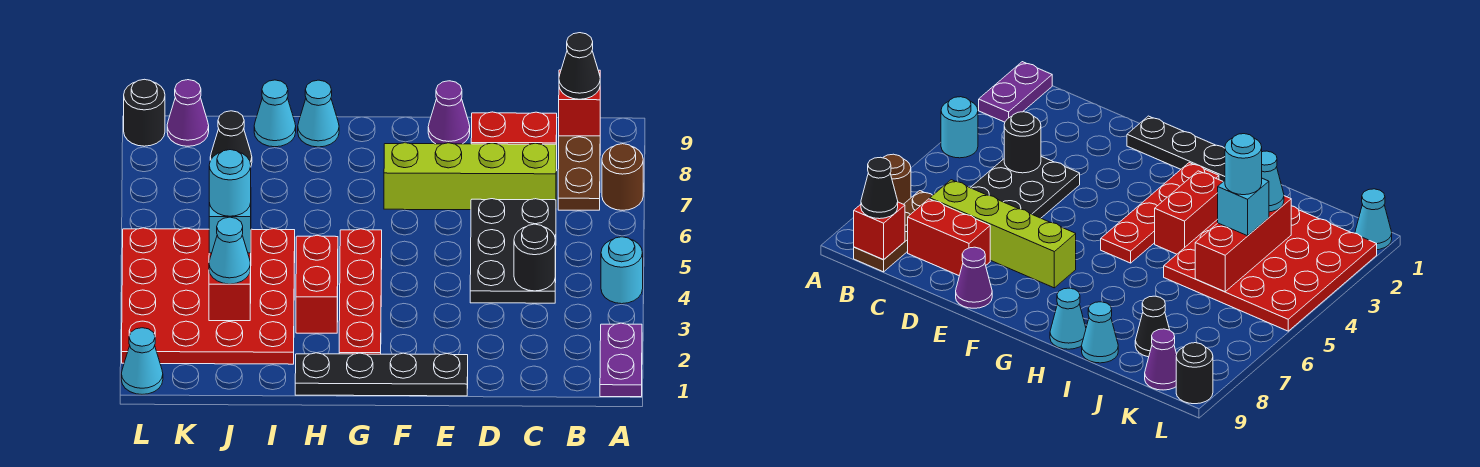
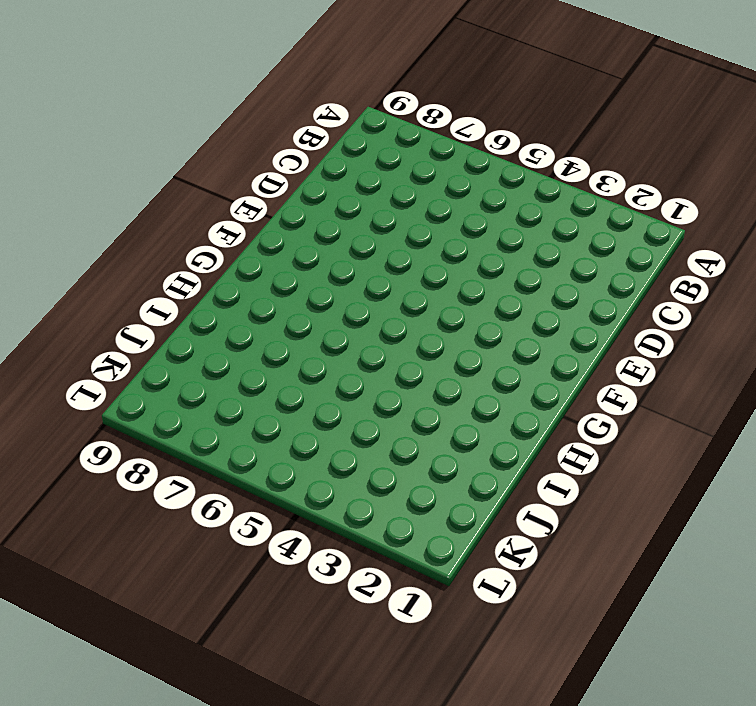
none -> purple 1x2 plate [600,323,642,397]
none -> cyan 1x1 round brick [601,237,643,304]
none -> brown 1x1 round brick [602,144,643,210]

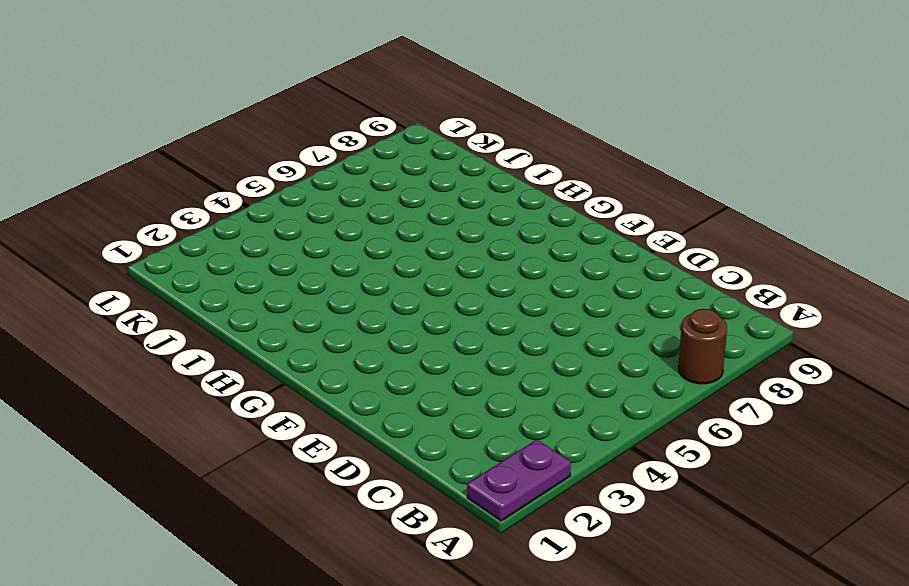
none -> cyan 1x1 round brick [601,237,643,304]
none -> brown 1x3 plate [558,136,600,210]
none -> black 2x3 plate [470,199,556,303]

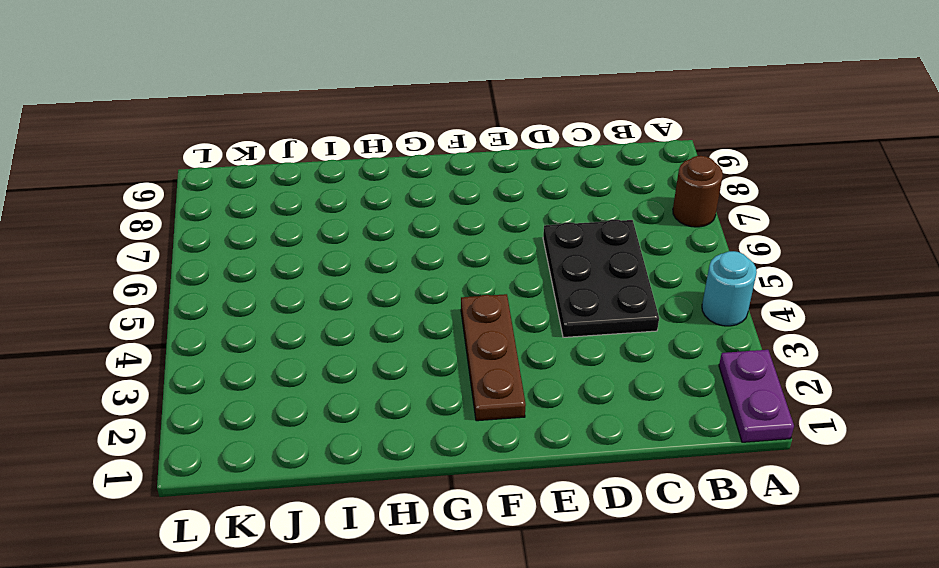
brown 1x3 plate [461,294,526,421] -> brown 1x3 plate moved to [558,136,600,210]
none -> lime 1x4 brick [384,143,556,210]
none -> red 1x2 brick [471,112,557,171]
none -> black 1x4 plate [295,353,468,396]

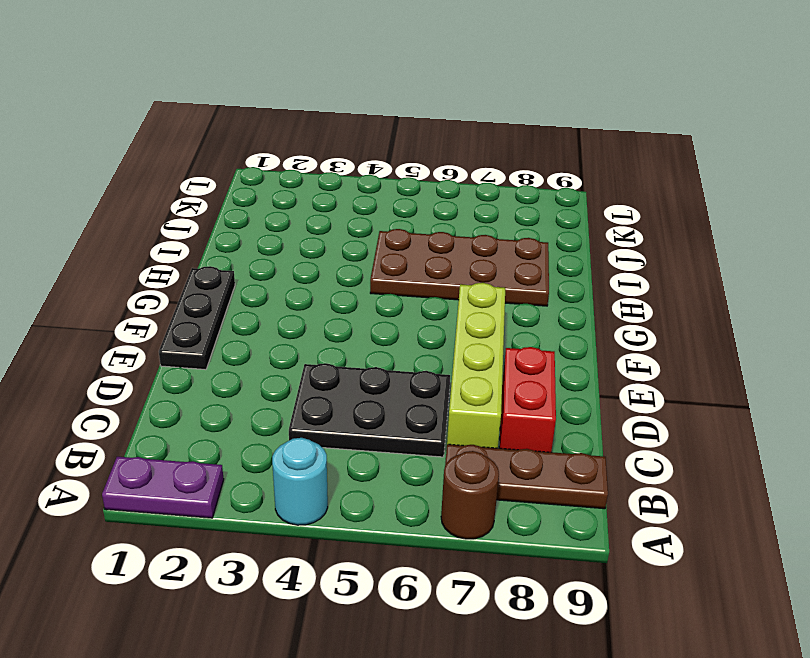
black 1x3 plate [159,266,235,370] -> black 1x4 plate [295,353,468,396]
brown 2x4 plate [370,229,549,306] -> red 4x4 plate [122,228,295,364]
none -> purple 1x1 cone [428,81,470,144]
none -> red 1x4 plate [339,229,382,354]
none -> red 1x2 brick [296,235,338,333]

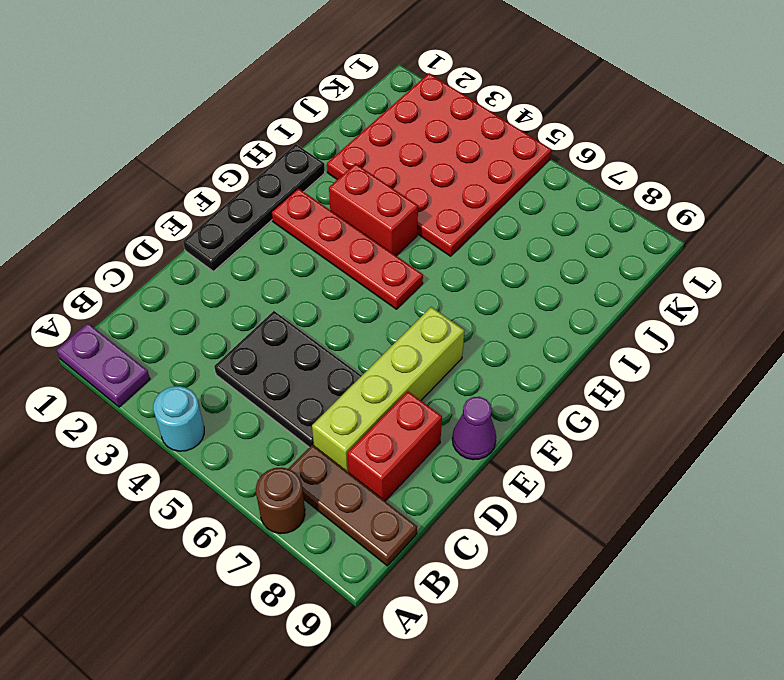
none -> cyan 1x1 cone [298,80,339,147]
none -> cyan 1x1 cone [254,80,296,147]
none -> black 1x1 cone [210,111,252,165]

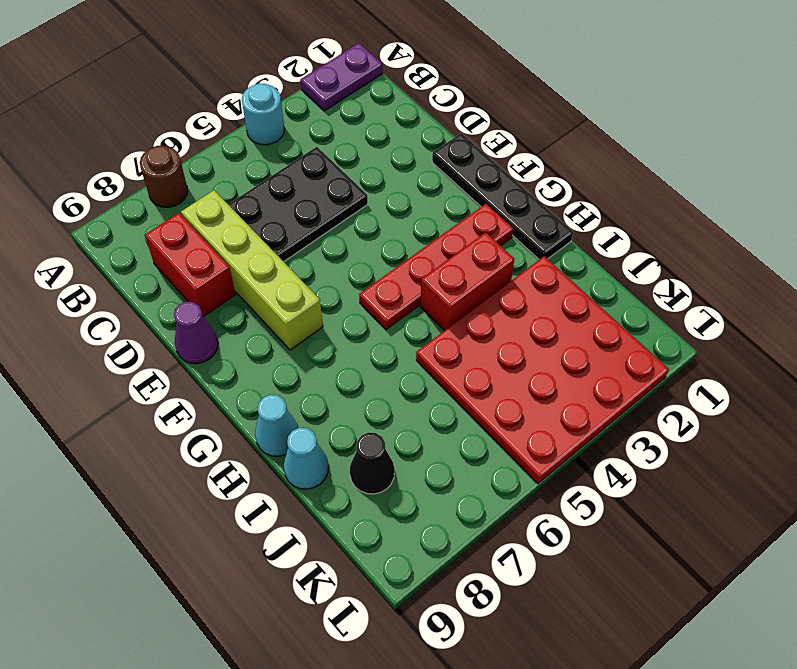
none -> brown 1x3 plate [558,136,600,210]
none -> purple 1x1 cone [167,80,209,146]
none -> cyan 1x1 cone [121,328,163,394]

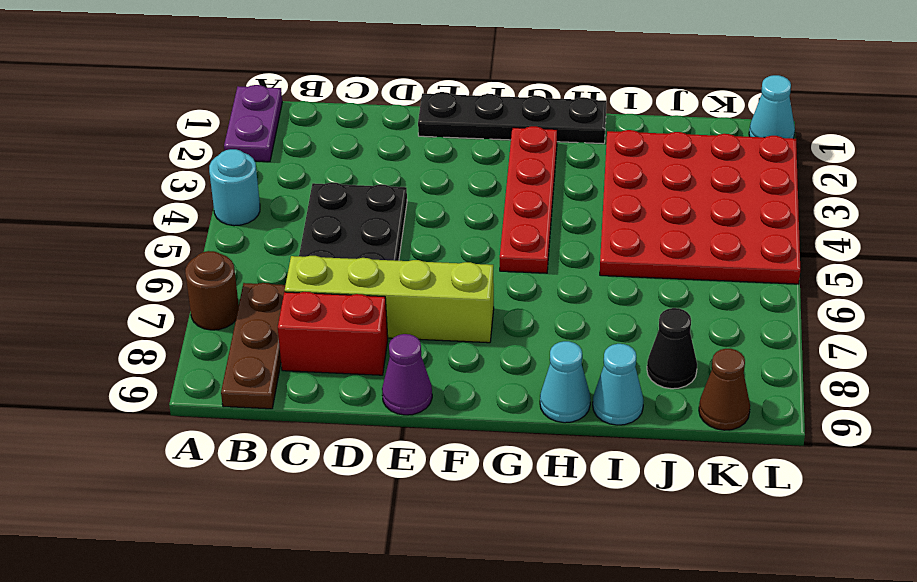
brown 1x1 cone [699,349,750,430] -> purple 1x1 cone [167,80,209,146]
none -> red 1x2 brick [296,235,338,333]
none -> black 1x1 round brick [124,79,165,146]
none -> red 1x1 brick [559,70,600,136]

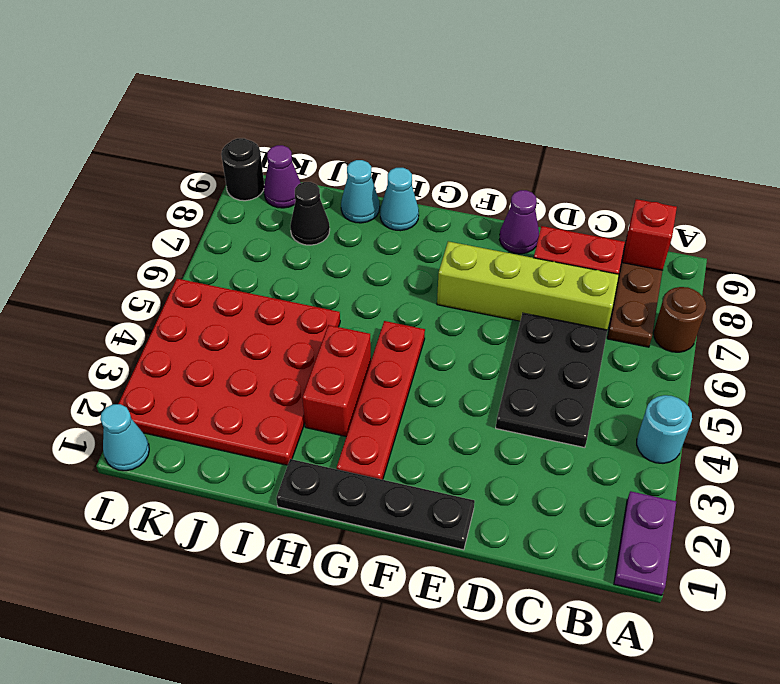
none -> black 1x1 round brick [514,224,555,291]
none -> red 1x3 brick [209,253,251,321]
none -> black 1x1 cone [559,33,600,99]

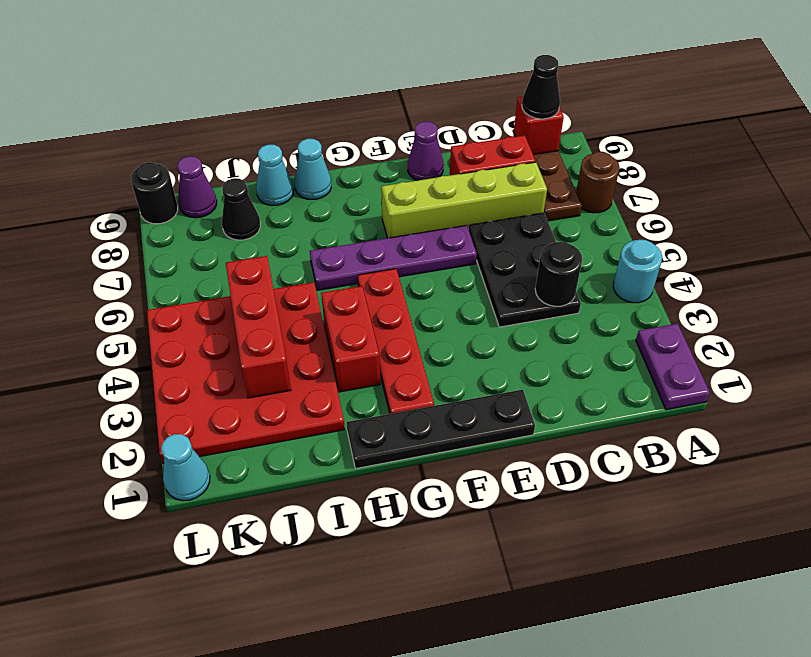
purple 1x4 plate [310,225,477,290] -> none
none -> cyan 1x1 cone [209,217,250,284]
none -> cyan 1x1 brick [209,203,251,253]
none -> cyan 1x1 round brick [209,150,251,216]

